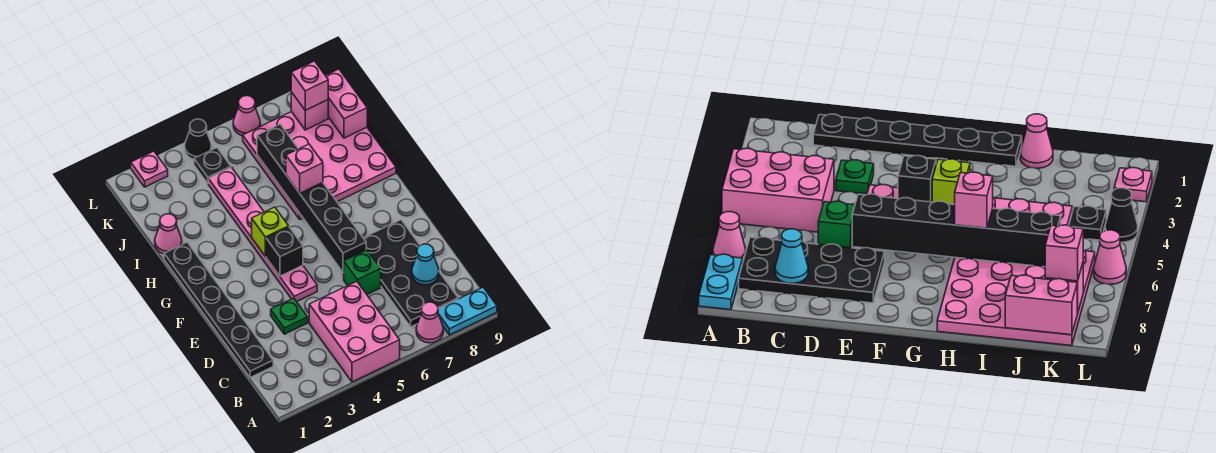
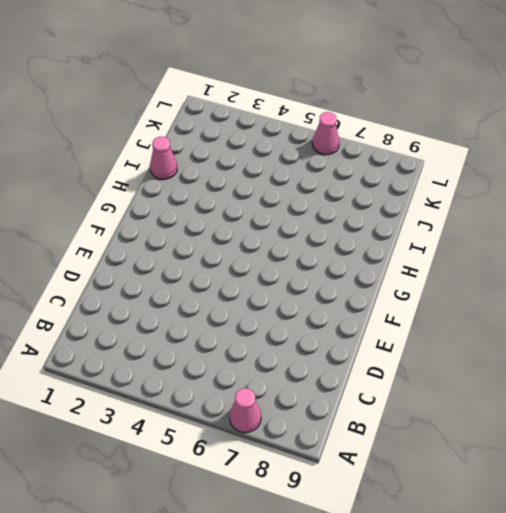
none -> pink 2x3 brick [309,281,400,382]
none -> cyan 1x2 plate [438,287,497,335]
none -> black 2x4 plate [363,220,458,327]

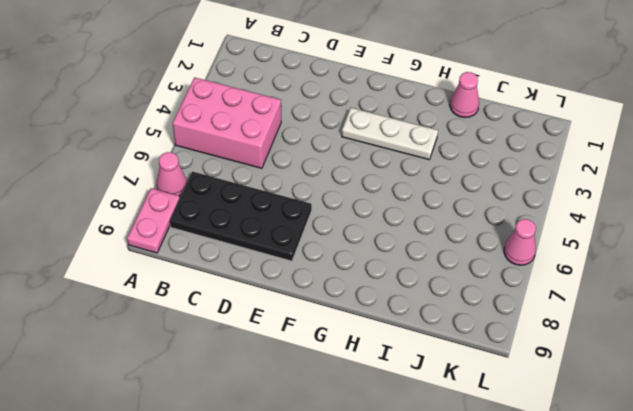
pink 1x2 plate [127,188,180,253] -> cyan 1x2 plate [438,287,497,335]
white 1x3 plate [342,108,438,160] -> none
none -> black 1x6 plate [164,242,273,378]
none -> green 1x1 plate [271,298,308,334]
none -> green 1x1 brick [344,250,381,294]

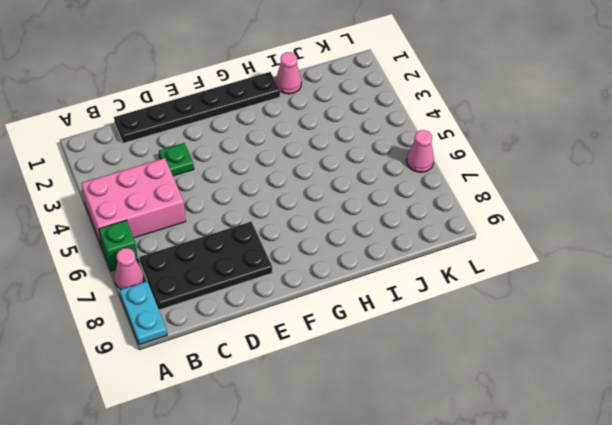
green 1x1 brick [99,220,138,271] -> green 1x1 brick moved to [344,250,381,294]
none -> pink 1x6 plate [208,167,317,302]
none -> pink 4x4 plate [243,112,396,219]
none -> black 1x1 plate [194,148,231,183]

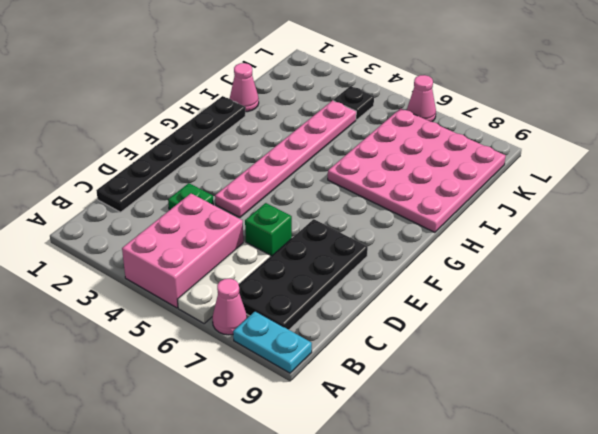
white 1x3 plate [178,242,270,323] -> none
none -> pink 1x1 plate [131,151,168,187]
none -> black 1x1 cone [185,119,211,159]
none -> cyan 1x1 cone [412,244,439,285]

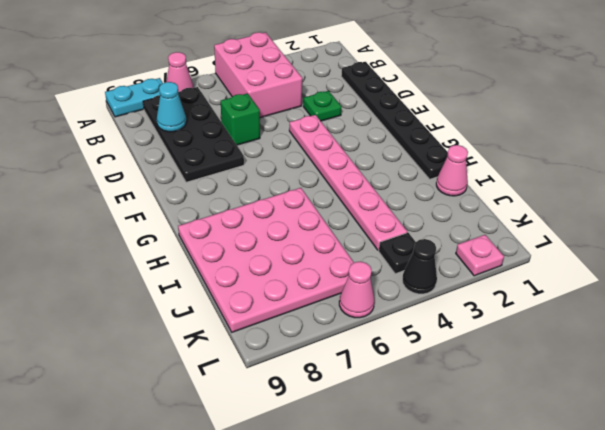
none -> black 1x6 brick [257,124,366,273]
none -> black 1x1 brick [266,227,303,276]
none -> lime 1x1 brick [252,207,289,257]

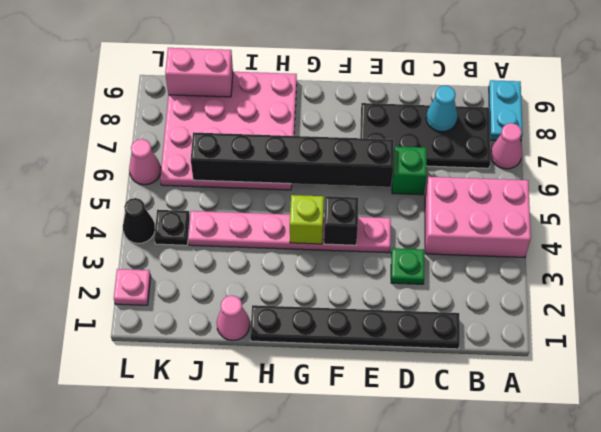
none -> pink 1x1 brick [291,92,328,130]
none -> pink 1x1 brick [286,144,323,193]
none -> pink 1x1 brick [291,61,328,110]

